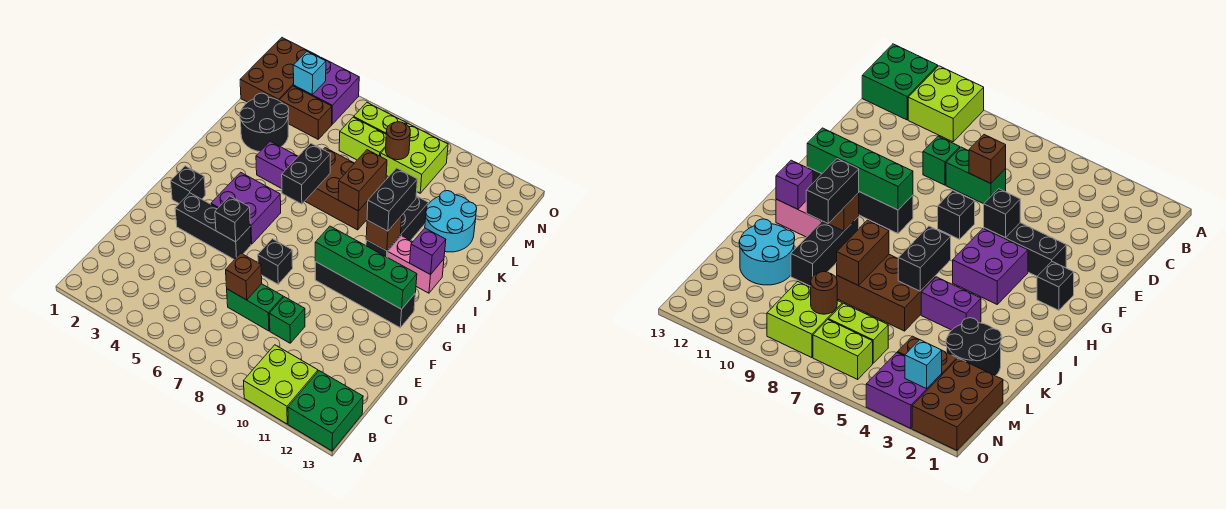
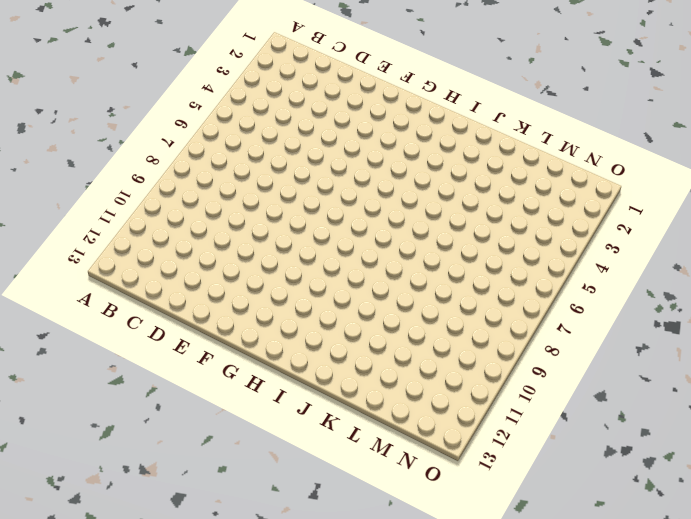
none -> lime 2x2 brick [244,345,318,424]
none -> green 2x2 brick [288,371,363,451]
none -> green 1x2 brick [227,284,283,331]
none -> green 1x1 brick [269,297,305,343]

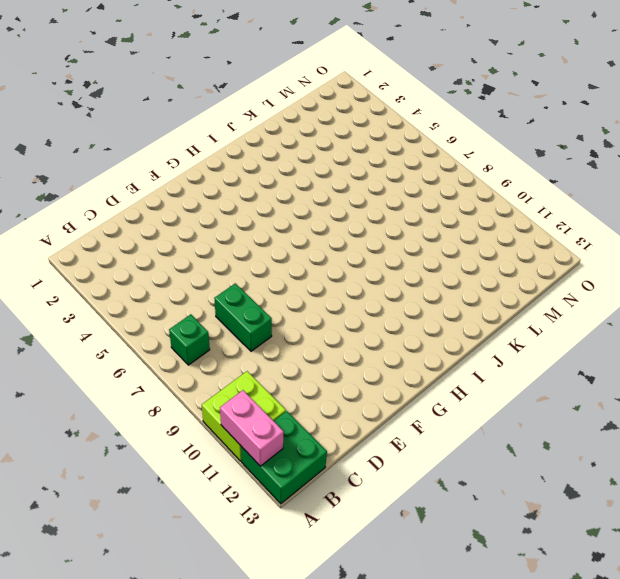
pink 1x2 brick [220,390,284,466] -> pink 1x2 brick moved to [388,236,444,293]
green 1x1 brick [169,314,210,365] -> green 1x1 brick moved to [269,297,305,343]
none -> black 1x3 brick [175,193,251,260]
none -> black 1x1 brick [258,239,293,284]
none -> black 1x1 brick [171,166,205,203]
none -> purple 2x2 brick [211,172,281,244]

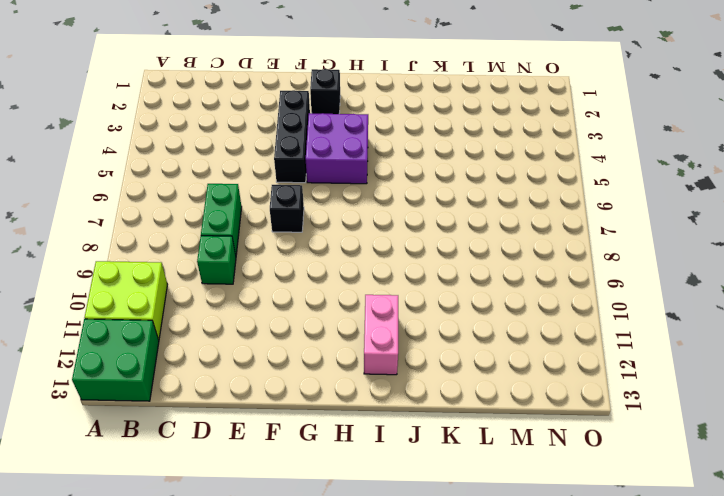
none -> black 1x4 brick [315,262,415,328]
none -> black 1x3 brick [366,196,428,257]
none -> purple 1x2 brick [256,141,298,189]
none -> brown 2x3 brick [305,148,368,230]

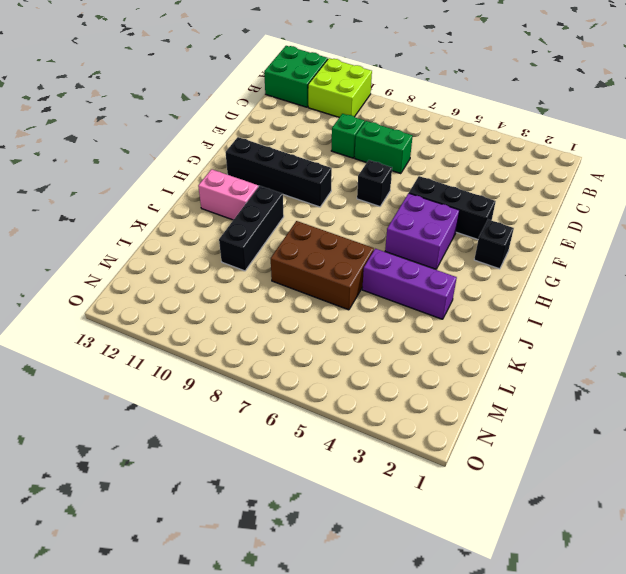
purple 1x3 brick [362,249,457,319] -> purple 1x2 brick [256,141,298,189]
none -> black 2x2 round brick [240,93,289,152]
none -> cyan 2x2 round brick [425,191,477,252]
none -> brown 2x3 brick [240,38,319,102]
none -> brown 1x2 brick [279,86,332,139]

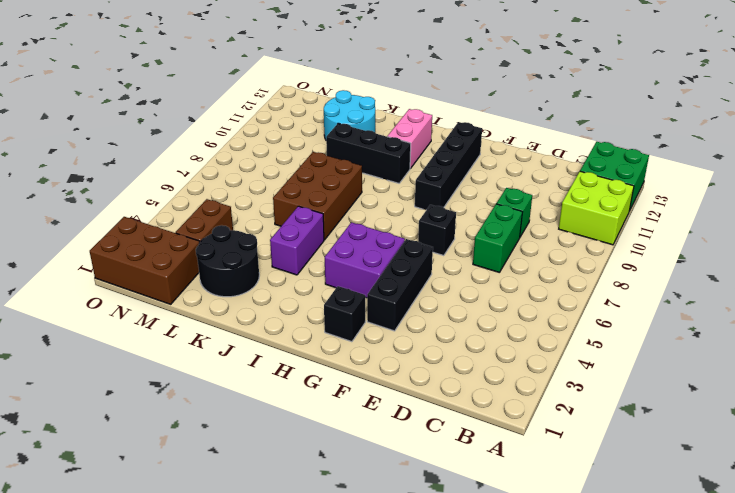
none -> lime 1x2 brick [339,117,386,160]
none -> lime 2x2 brick [381,123,448,193]
none -> purple 2x2 brick [294,57,359,124]
none -> lime 1x2 brick [354,103,407,134]

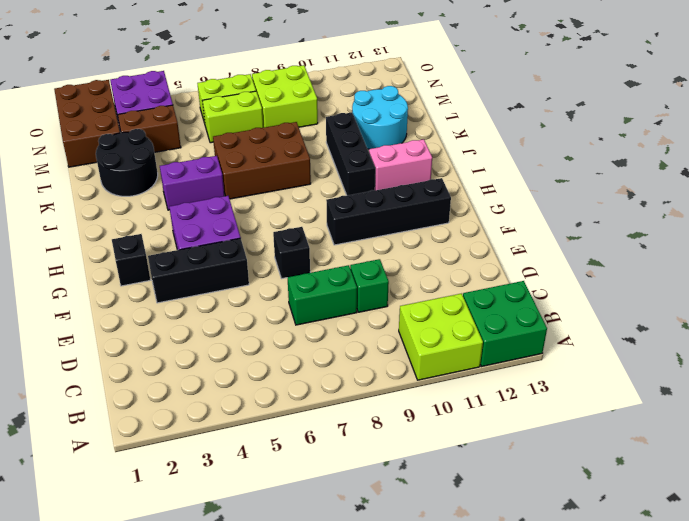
none -> brown 1x1 brick [226,253,262,300]
none -> black 1x1 brick [215,196,250,242]
none -> green 1x4 brick [315,226,417,309]
none -> black 1x2 brick [282,143,331,204]

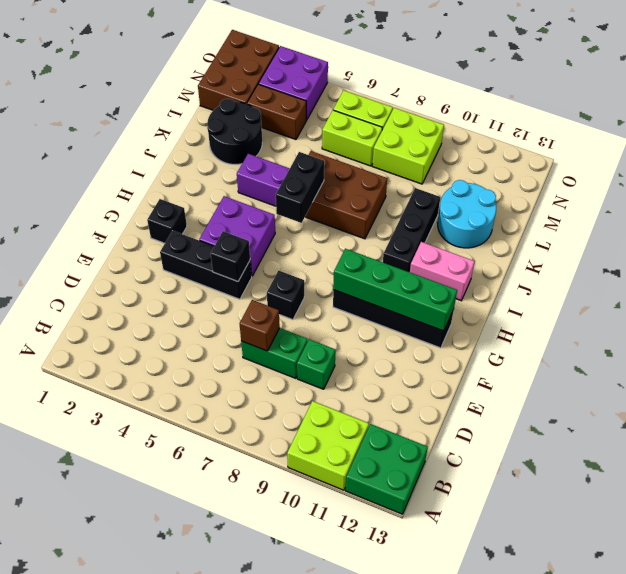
none -> brown 1x1 brick [366,216,402,251]
none -> purple 1x1 brick [410,228,446,275]
none -> brown 1x2 brick [338,150,387,211]
none -> brown 1x1 round brick [385,122,410,160]

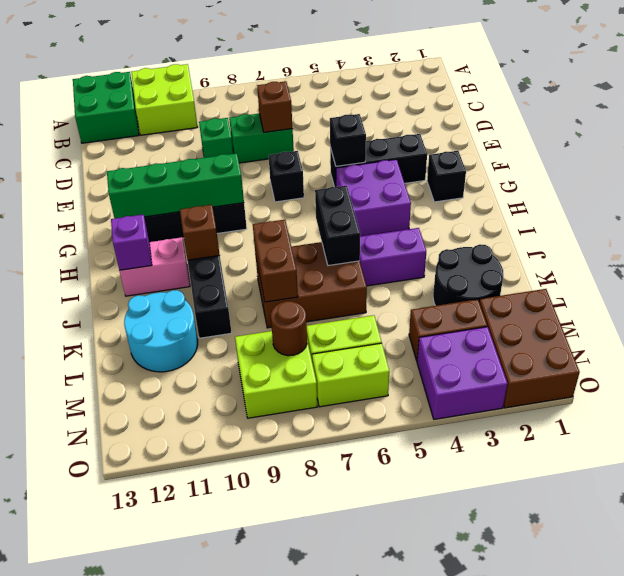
none -> cyan 1x1 brick [293,52,326,94]
none -> black 1x2 brick [367,168,417,231]

